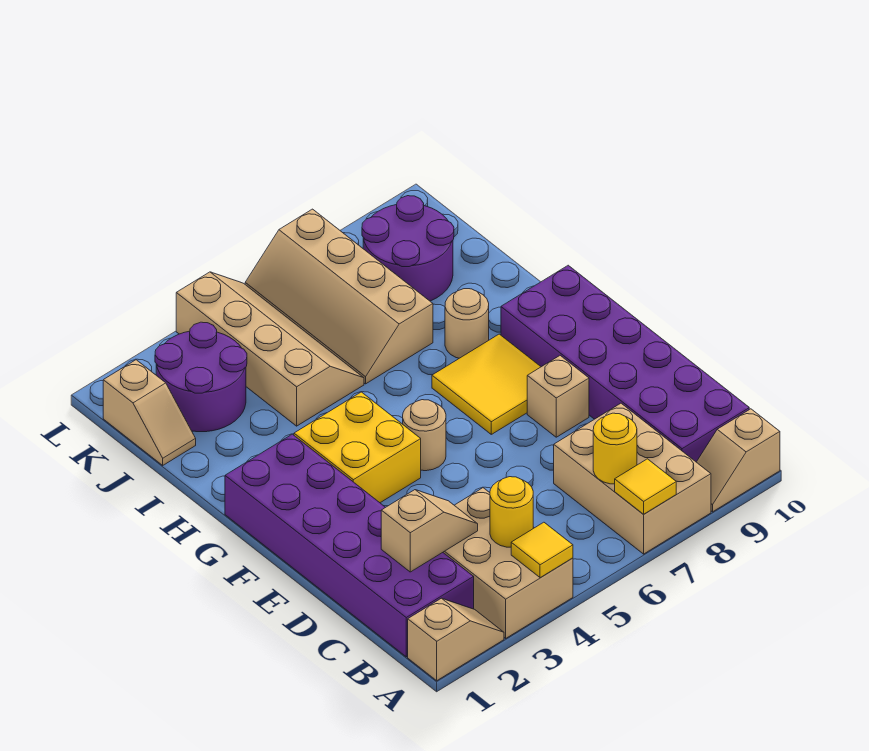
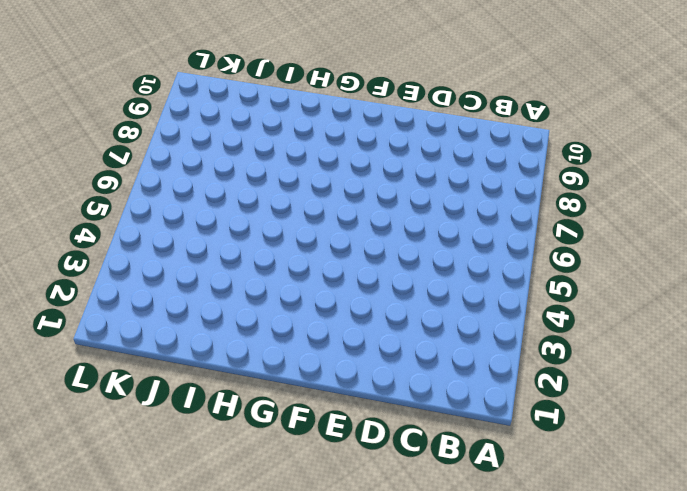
none -> tan 1x2 slope [408,598,504,681]
none -> tan 2x3 brick [443,488,573,638]
none -> tan 2x3 brick [554,403,711,554]

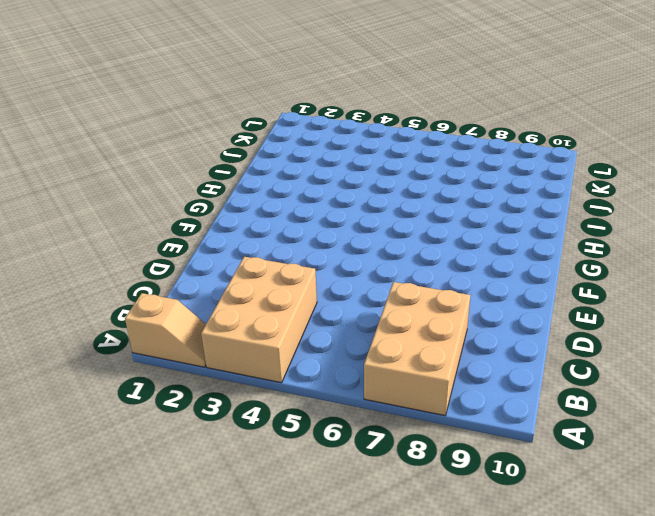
none -> tan 1x2 slope [697,409,780,512]
none -> purple 2x6 brick [225,434,474,657]
none -> purple 2x6 brick [501,265,749,462]

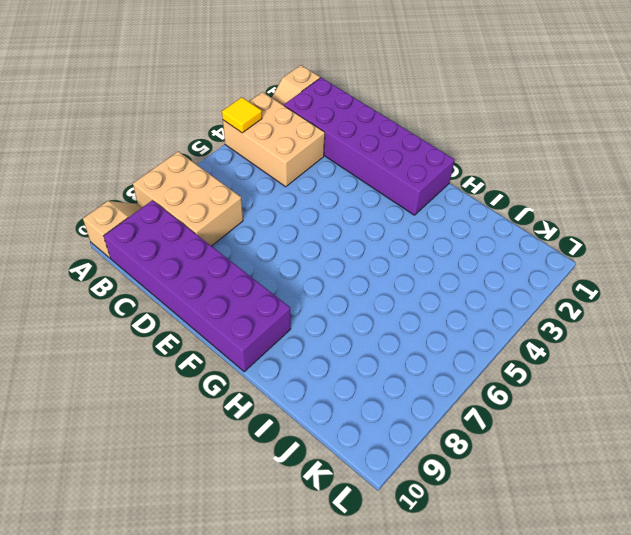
none -> tan 1x1 brick [527,356,589,437]
none -> yellow 2x2 brick [294,392,421,503]
none -> tan 1x1 round brick [403,400,446,471]

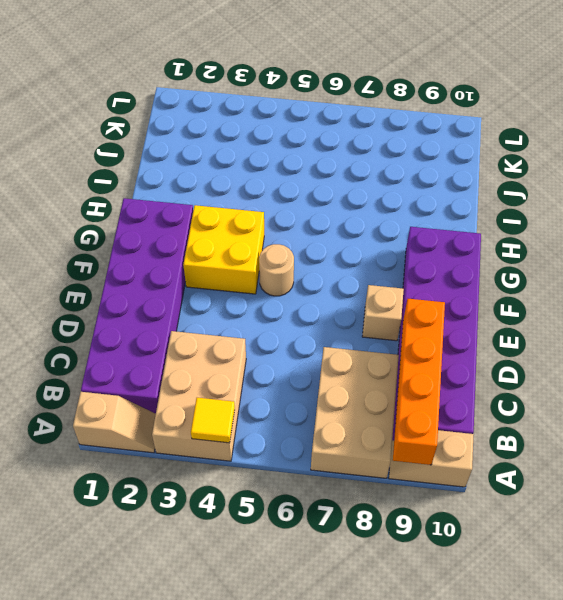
orange 1x4 brick [393,299,445,465] -> none
none -> yellow 2x2 tile [432,334,541,434]
none -> tan 1x1 round brick [445,289,489,358]
none -> tan 2x4 slope [176,272,364,426]

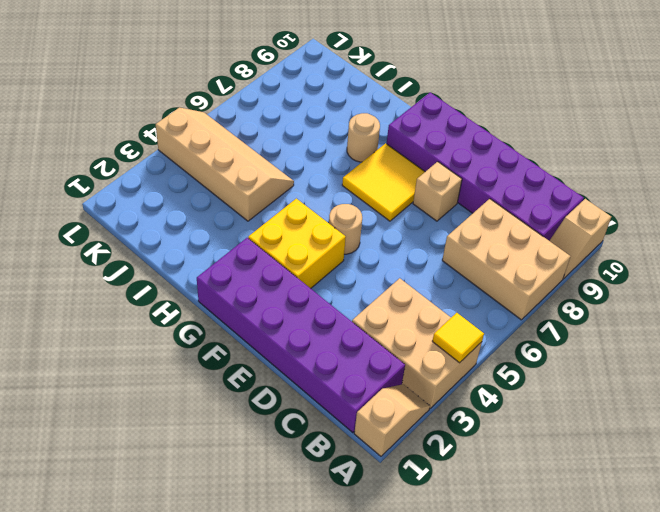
none -> tan 2x4 slope [245,209,433,384]
none -> tan 1x2 slope [103,360,196,465]
none -> purple 2x2 round brick [155,322,247,432]

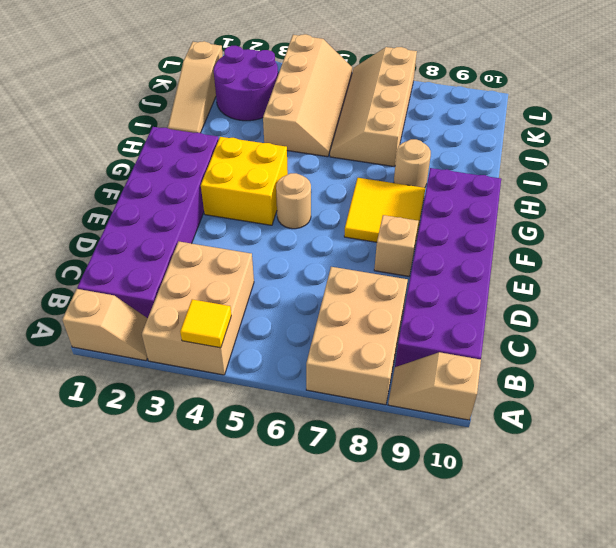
tan 1x3 slope [168,41,223,133] -> tan 1x2 slope [103,360,196,465]
none -> purple 2x2 round brick [362,196,454,301]
none -> yellow 1x1 tile [615,459,676,514]
none -> yellow 1x1 round brick [490,477,533,547]

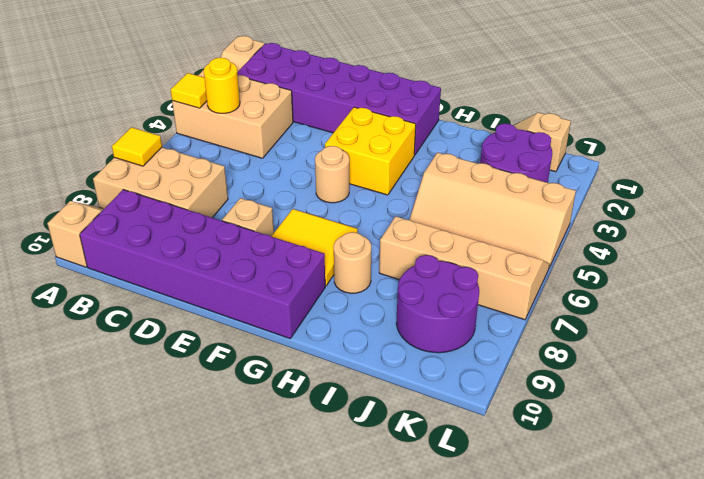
none -> yellow 1x1 round brick [593,413,637,484]
none -> tan 1x2 slope [381,490,478,572]

